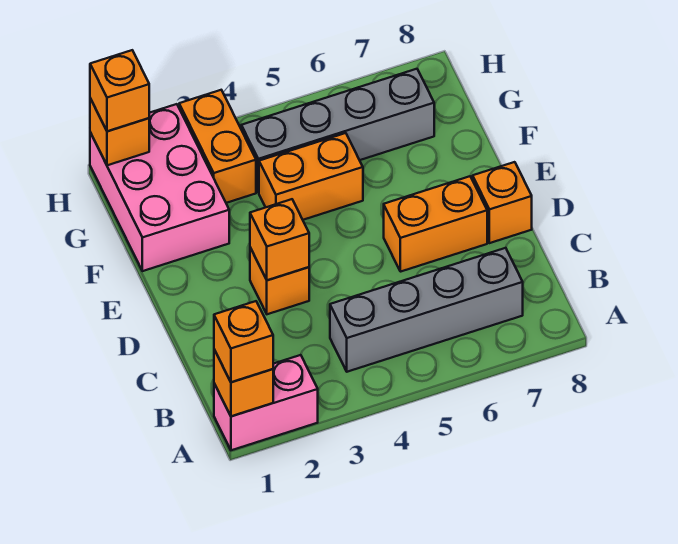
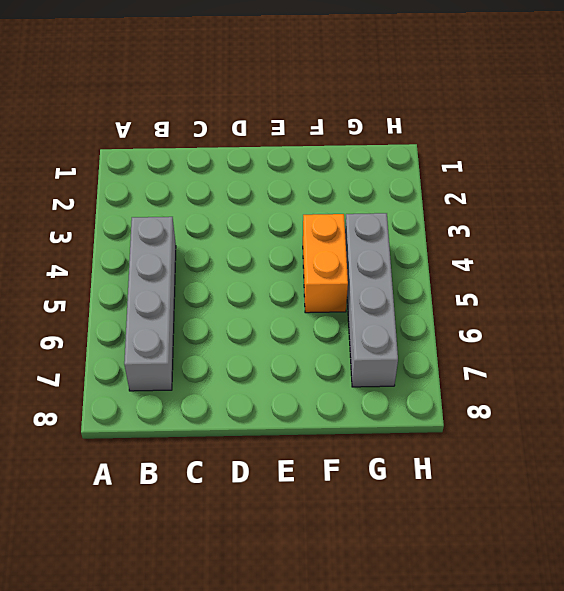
none -> pink 1x2 brick [214,355,318,450]
none -> orange 1x1 brick [250,248,309,314]
none -> orange 1x2 brick [384,176,487,272]

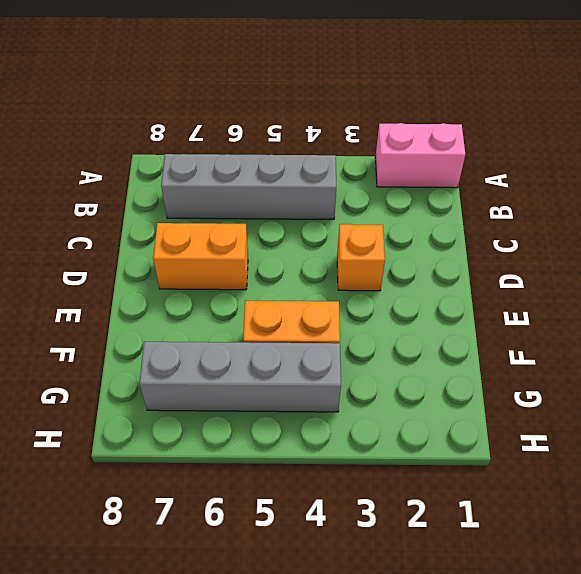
none -> orange 1x1 brick [473,162,532,243]
none -> pink 2x3 brick [90,104,229,271]
none -> orange 1x2 brick [179,90,256,203]

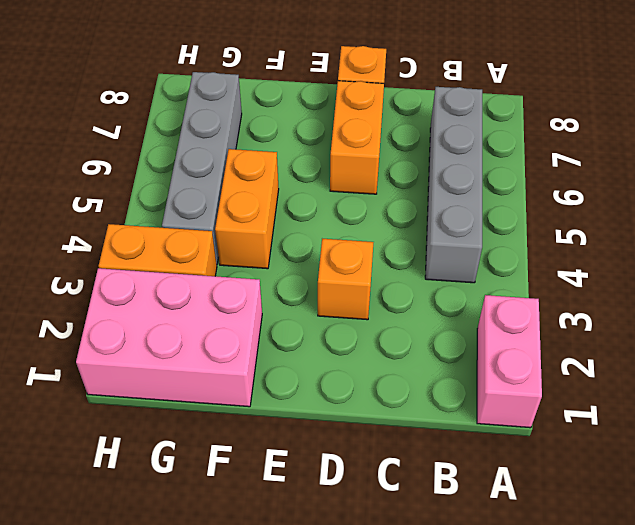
none -> orange 1x1 brick [214,350,273,416]
none -> orange 1x1 brick [250,199,309,280]
none -> orange 1x1 brick [90,98,149,165]

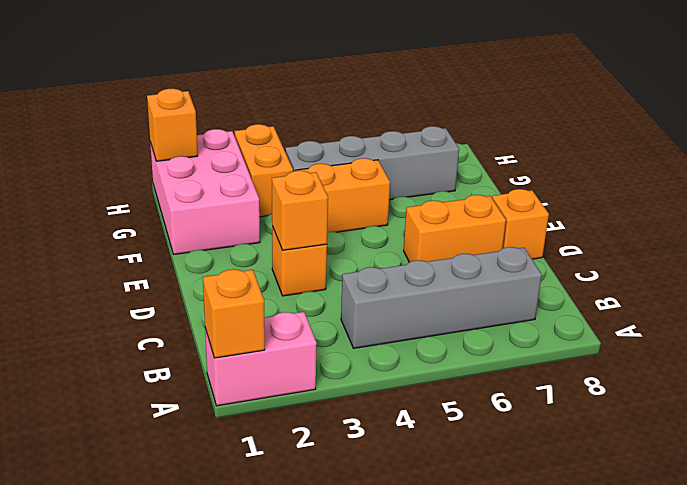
none -> orange 1x1 brick [214,301,273,382]
none -> orange 1x1 brick [90,50,149,131]

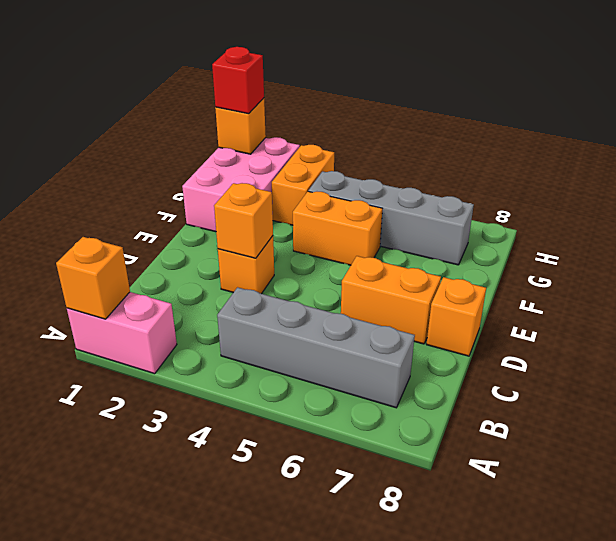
red 1x1 brick [212,47,264,114] -> orange 1x1 brick [90,50,149,131]
none -> orange 1x1 brick [214,301,273,382]

